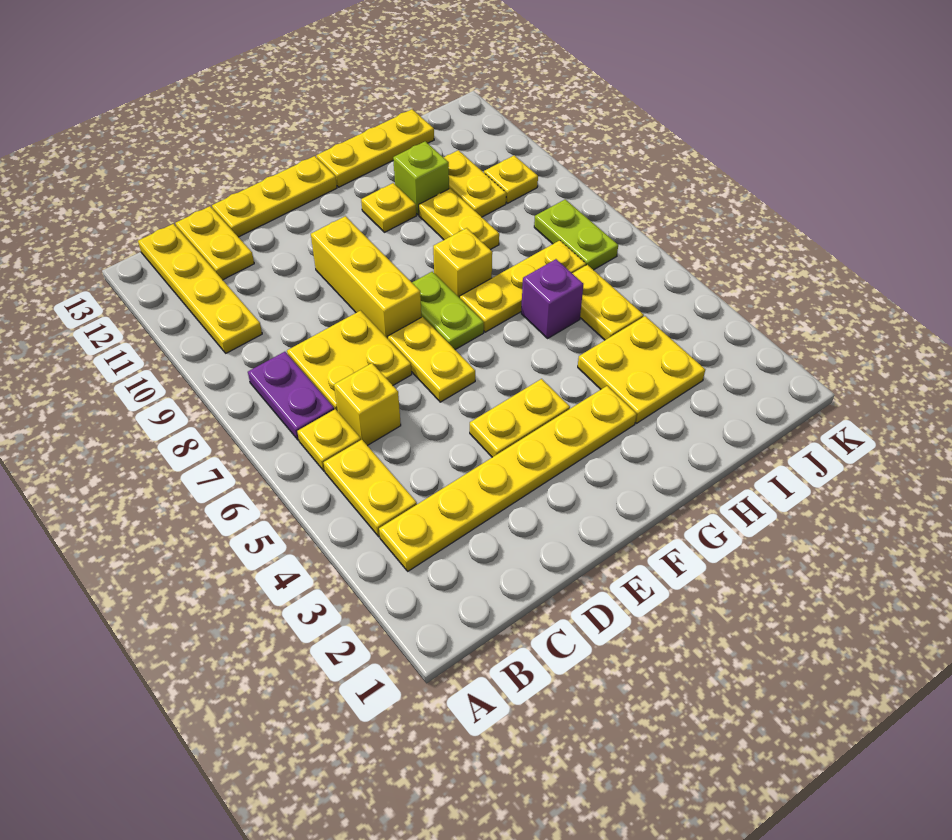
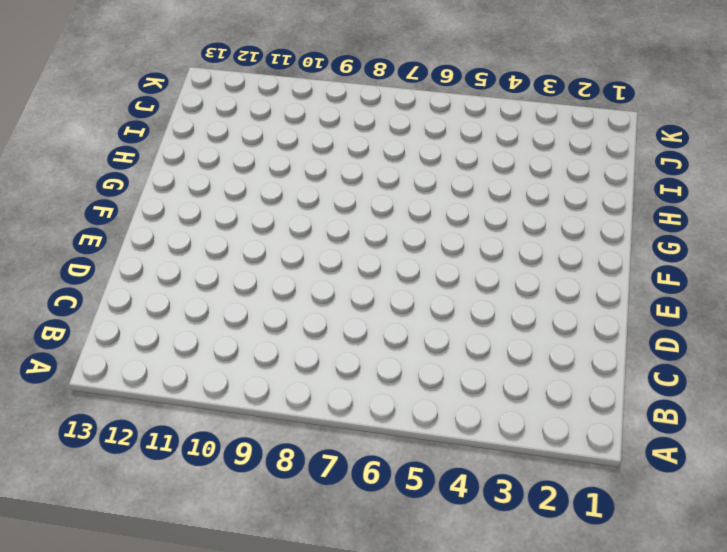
none -> yellow 1x6 plate [379,386,637,571]
none -> yellow 1x2 plate [324,440,417,537]
none -> yellow 1x1 plate [297,409,361,471]

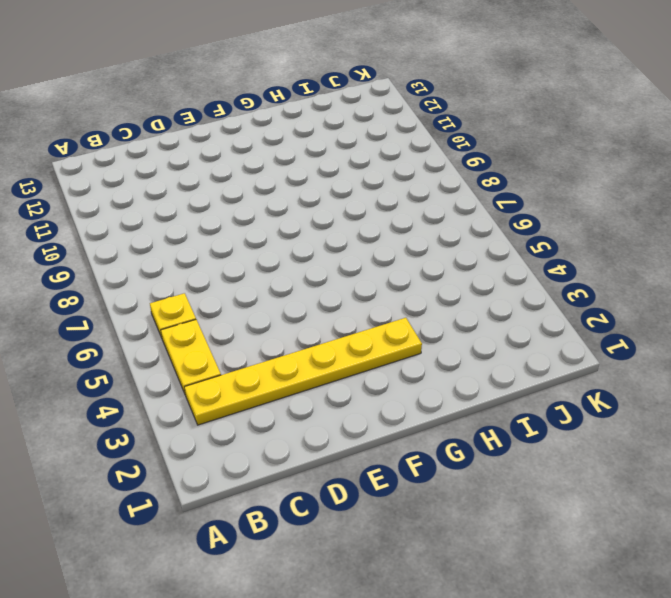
none -> purple 1x2 plate [248,352,334,440]
none -> yellow 1x4 plate [138,224,262,353]
none -> yellow 1x1 brick [334,363,401,446]

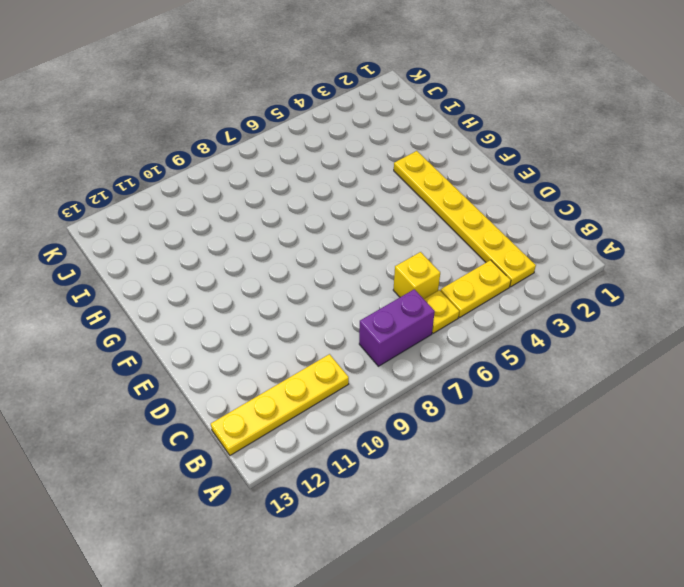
purple 1x2 brick [359,289,435,366] -> purple 1x2 plate [248,352,334,440]
none -> yellow 2x2 plate [287,311,412,411]
none -> yellow 1x2 plate [175,206,254,280]
none -> yellow 1x3 plate [212,156,337,237]

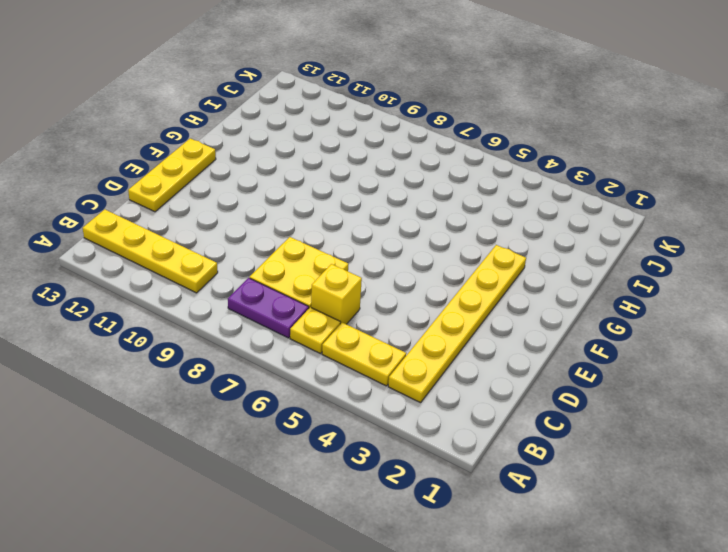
none -> yellow 1x2 plate [175,206,254,280]
none -> yellow 1x2 plate [470,379,570,457]
none -> yellow 1x2 plate [388,317,475,402]

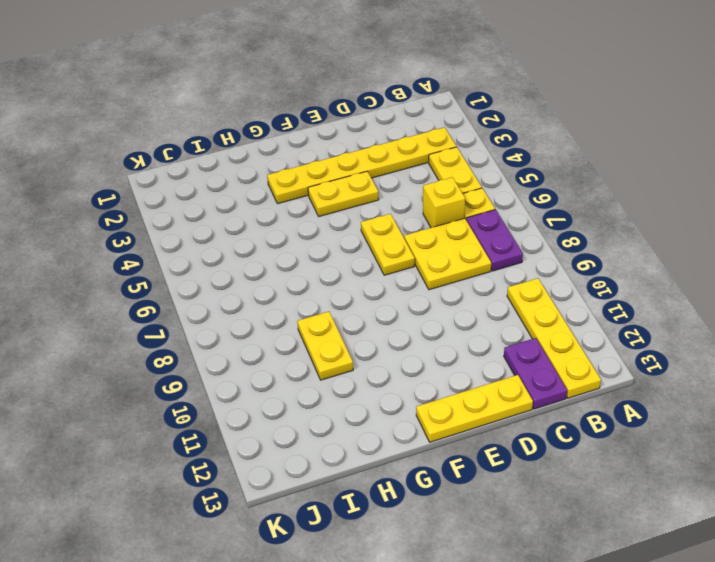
purple 1x2 plate [504,338,567,409] -> yellow 1x2 plate [175,206,254,280]
none -> yellow 1x3 brick [311,216,421,339]
none -> lime 1x2 plate [412,272,484,350]
none -> yellow 1x3 plate [460,240,586,332]

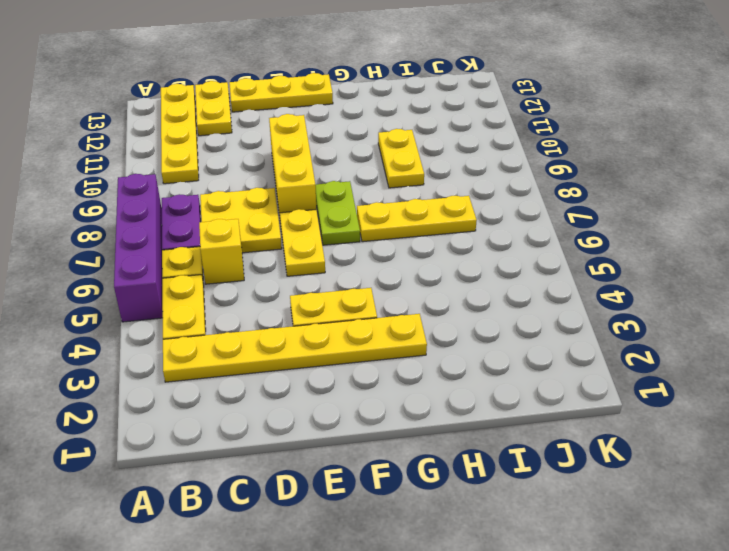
purple 1x4 brick [114,174,163,322] -> none
none -> yellow 1x1 brick [433,228,492,298]
none -> yellow 1x1 plate [361,183,416,232]
none -> yellow 1x3 plate [316,109,434,187]

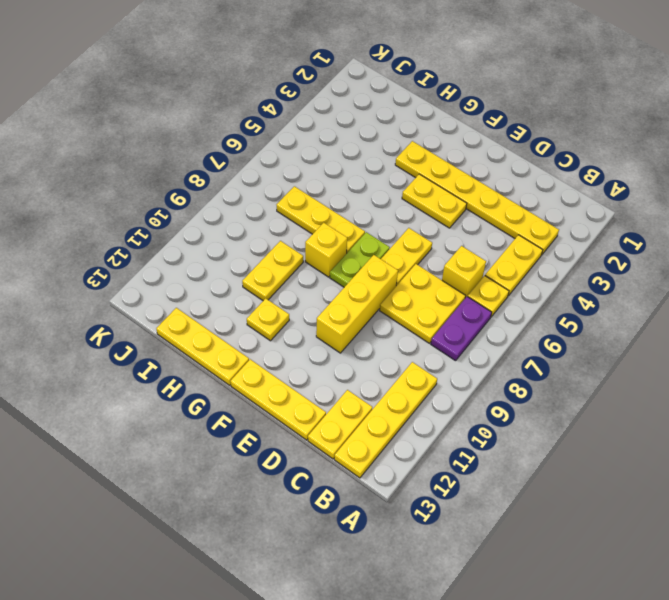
none -> yellow 2x2 plate [578,316,705,423]
none -> purple 1x1 brick [521,259,583,338]
none -> lime 1x1 brick [393,141,449,215]

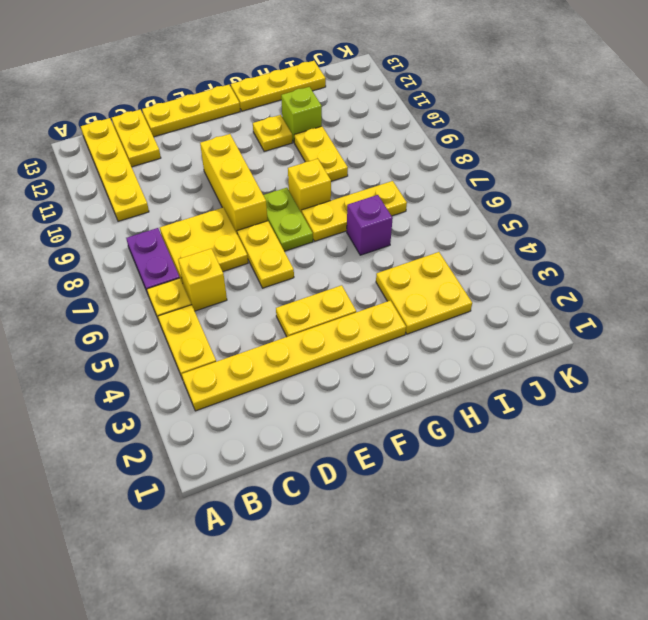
none -> yellow 1x2 plate [572,265,644,340]
none -> yellow 1x2 plate [444,150,506,217]
none -> lime 1x2 plate [534,199,618,270]

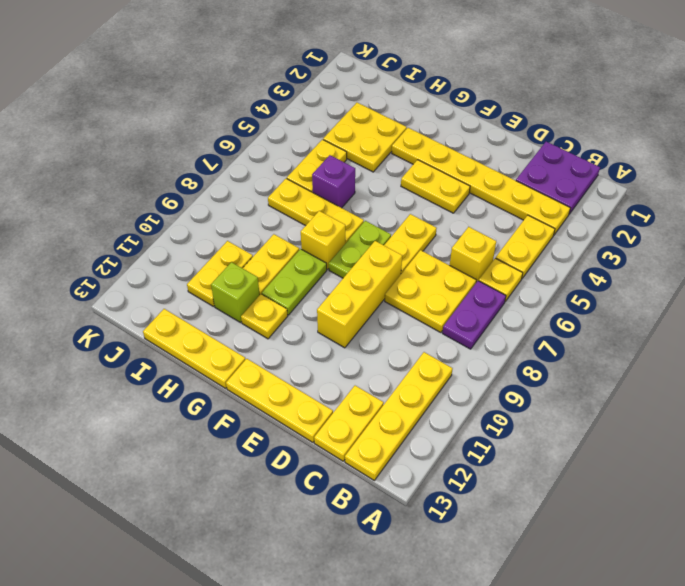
purple 2x2 plate [516,142,600,214] -> none
lime 1x2 plate [262,249,327,315] -> lime 1x2 plate moved to [534,199,618,270]
none -> yellow 1x1 plate [484,156,538,203]

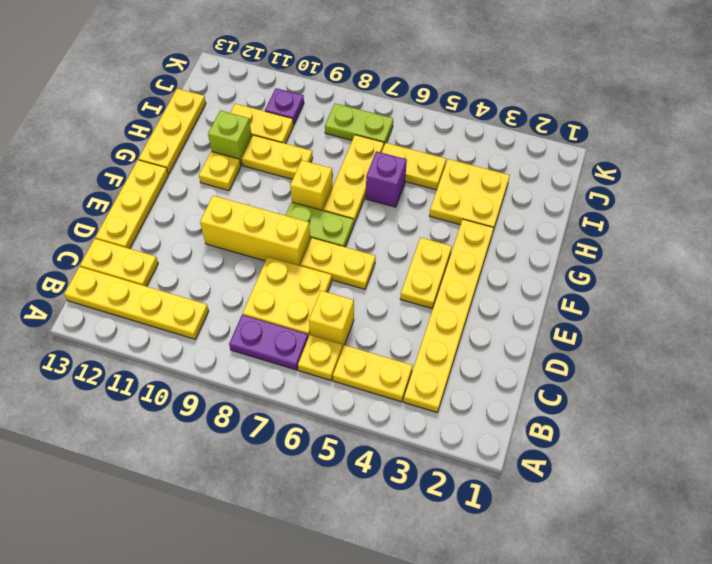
purple 1x1 plate [265,88,304,125] -> yellow 1x1 plate [484,156,538,203]

